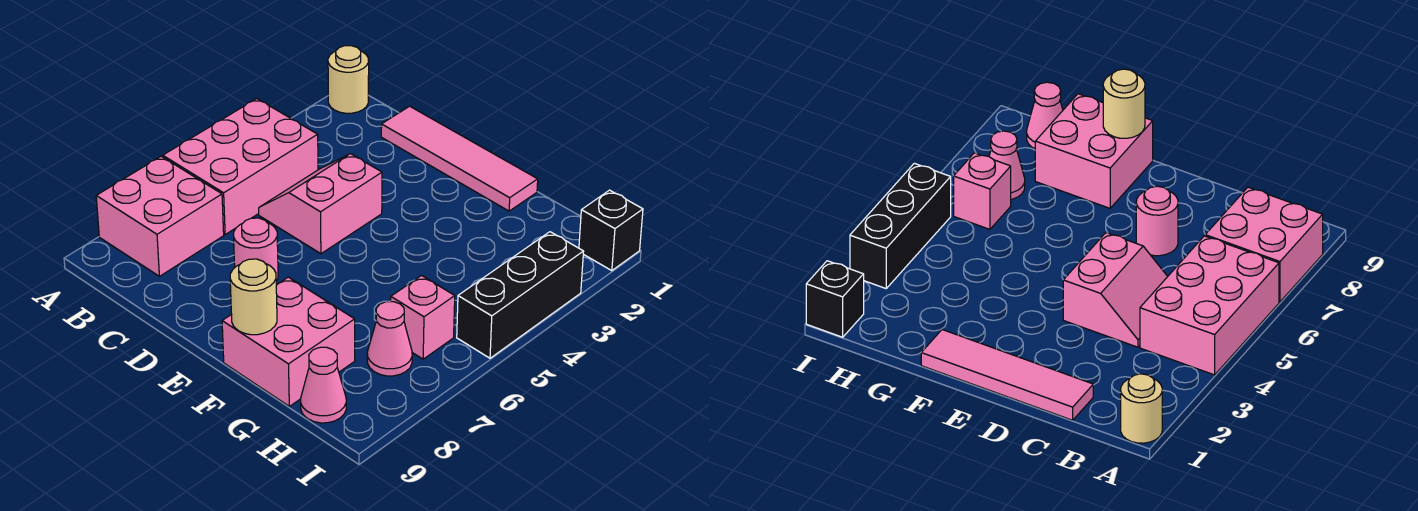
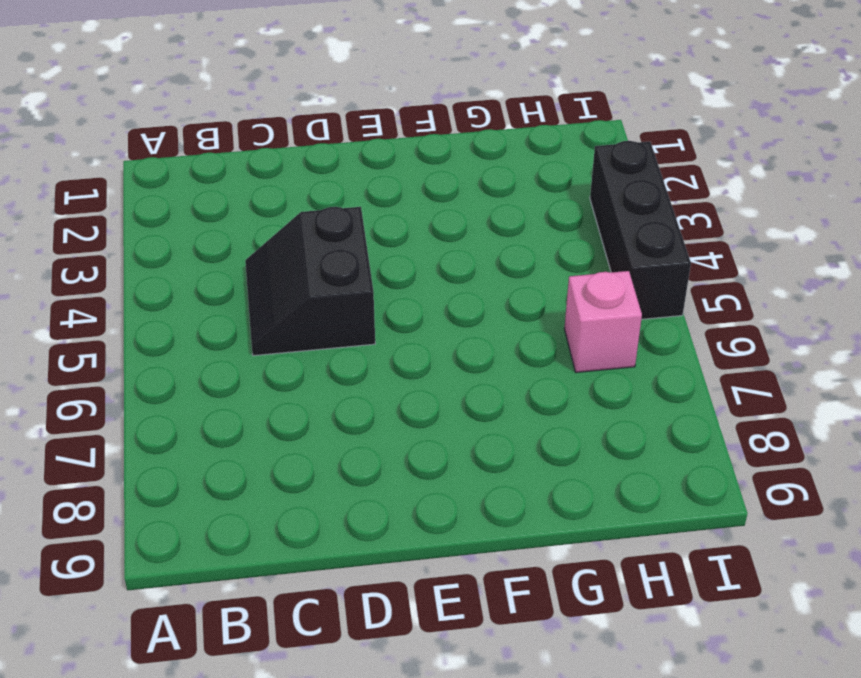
black 2x2 slope [245,207,375,356] -> pink 2x2 slope [259,154,382,254]
none -> tan 1x1 round brick [328,46,369,113]
none -> pink 2x3 brick [163,99,318,234]
none -> pink 2x2 brick [96,156,224,276]

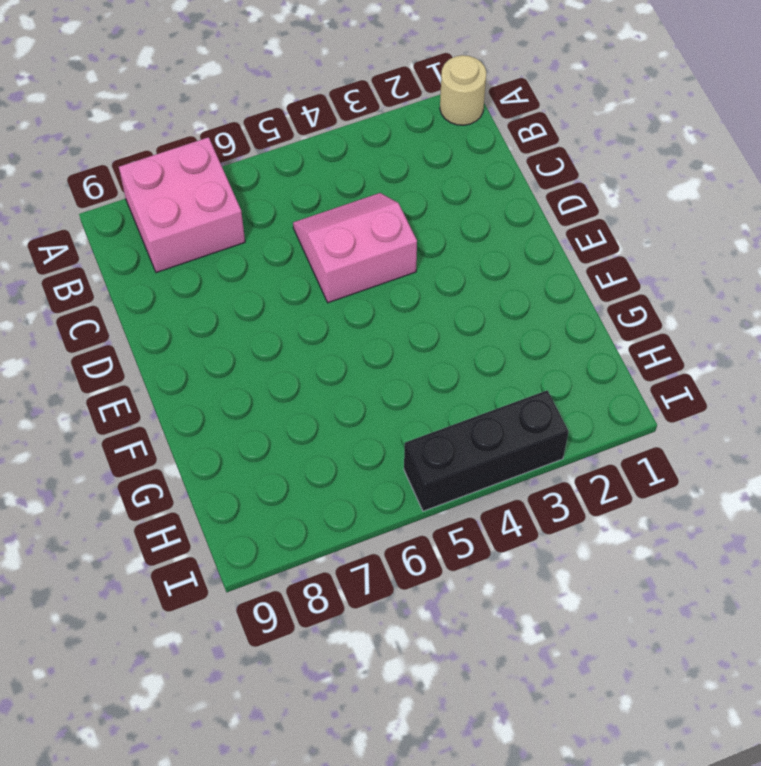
none -> pink 2x3 brick [163,99,318,234]
none -> pink 1x4 tile [381,106,538,211]
none -> pink 1x1 round brick [234,218,278,281]

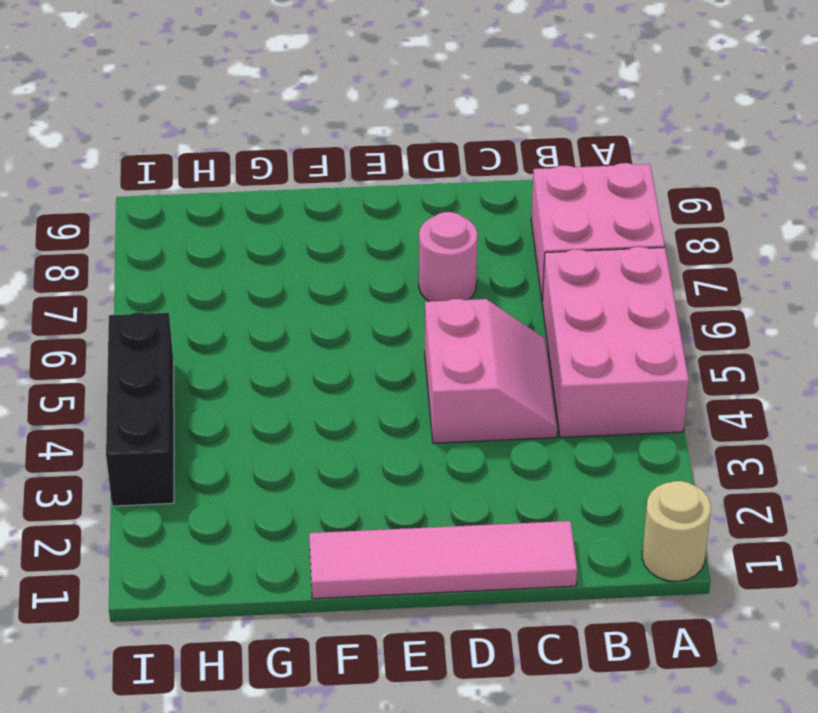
none -> pink 2x2 brick [222,277,355,406]
none -> pink 1x1 brick [391,275,455,359]
none -> pink 1x1 cone [367,301,412,376]

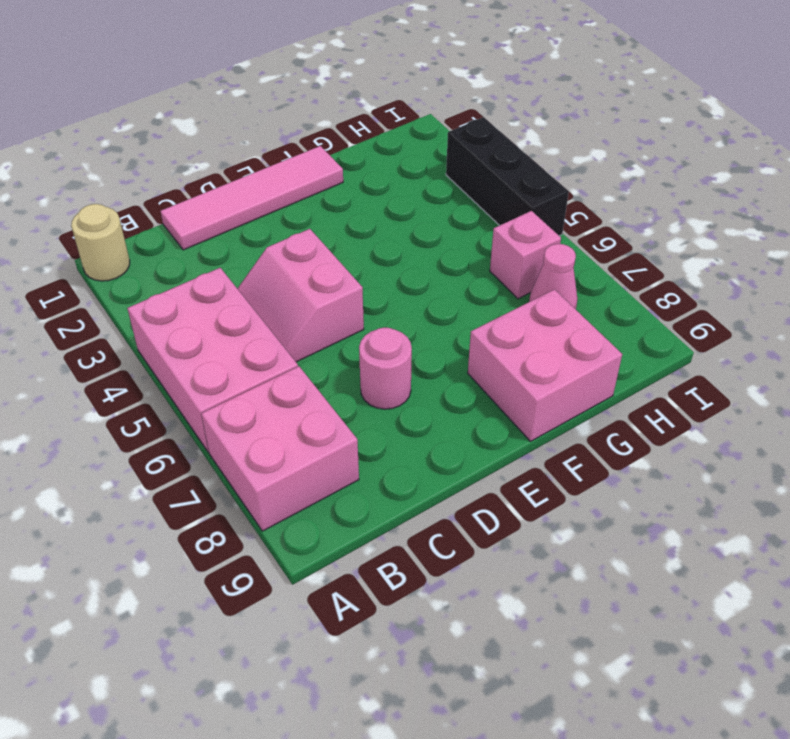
none -> pink 1x1 cone [301,347,346,423]
none -> black 1x1 brick [579,190,643,271]
none -> tan 1x1 round brick [230,259,277,335]

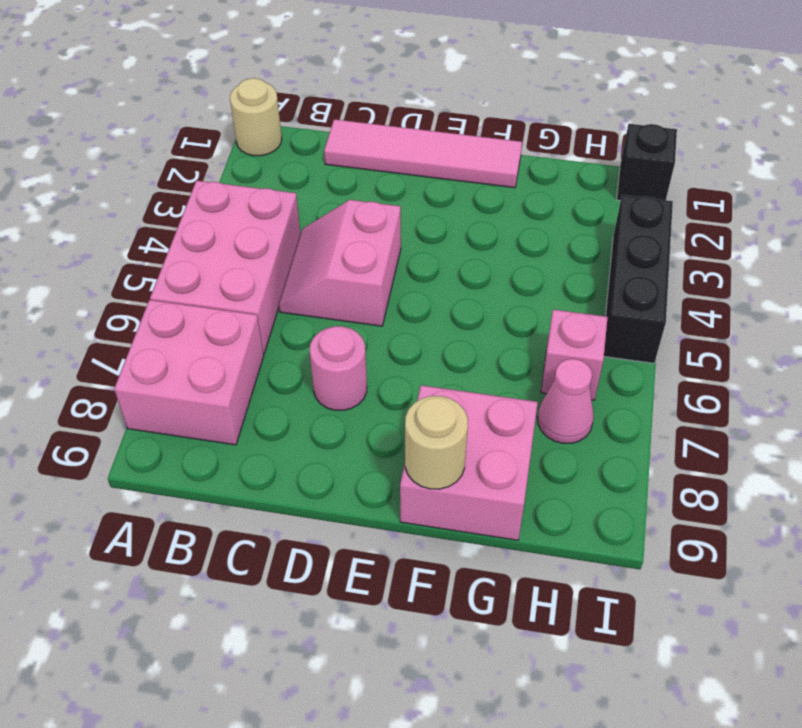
none -> pink 1x1 cone [301,347,346,423]

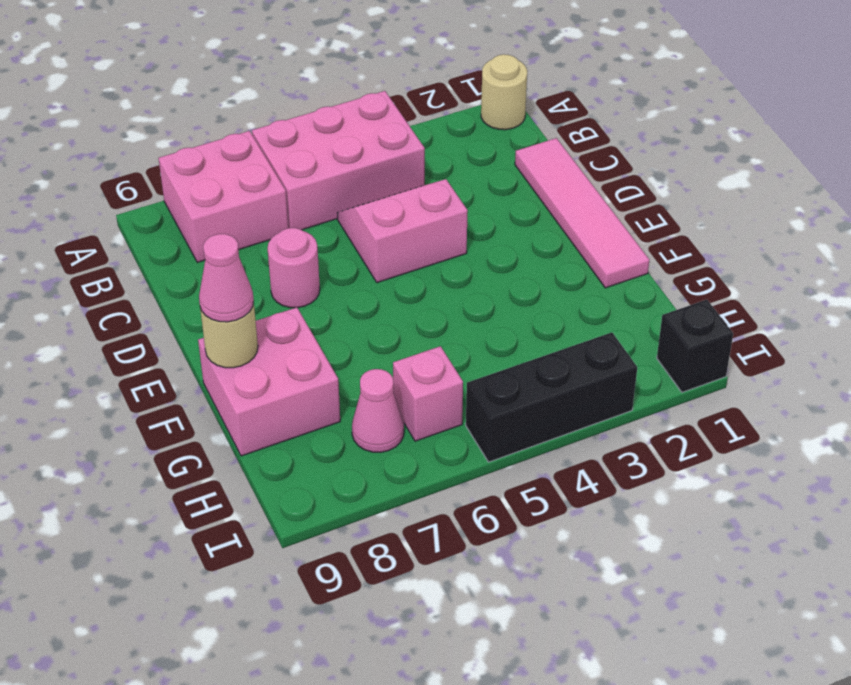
pink 1x1 cone [199,234,254,322] -> pink 1x1 cone moved to [301,347,346,423]

